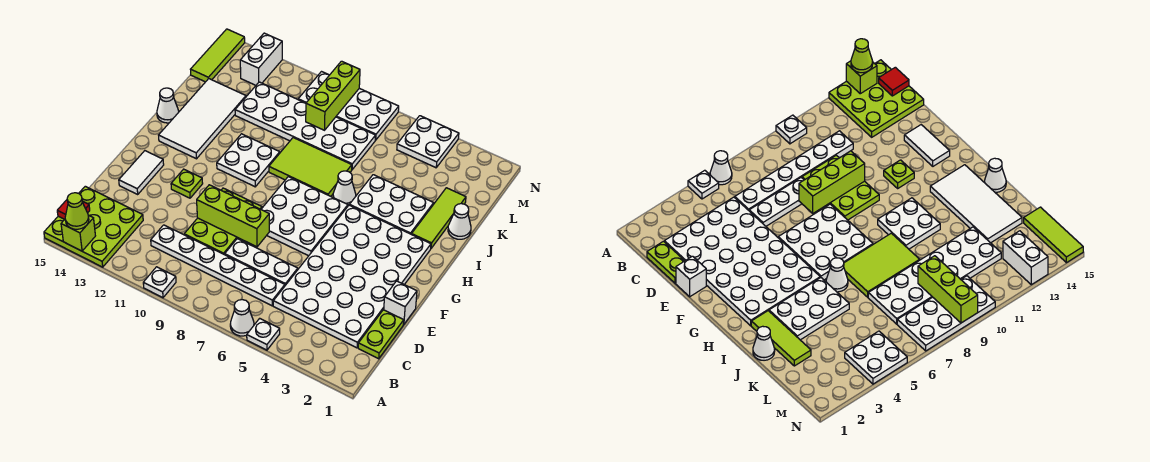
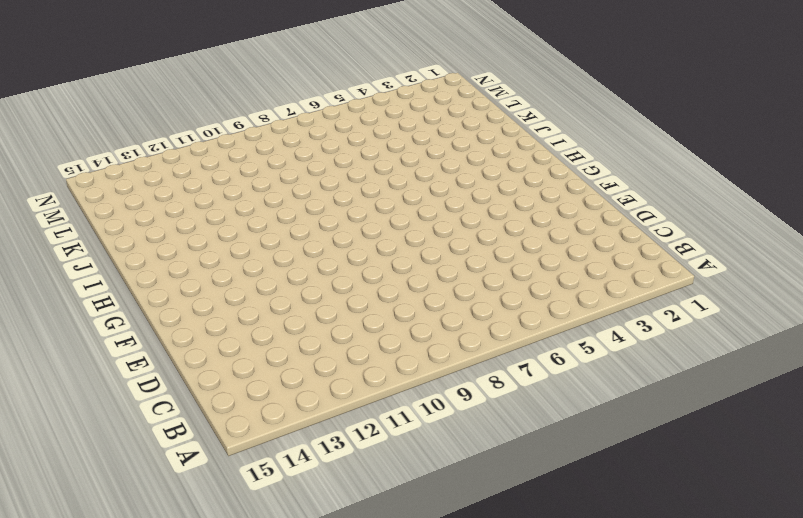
none -> white 1x1 plate [247,318,280,350]
none -> white 1x1 cone [230,300,254,336]
none -> white 1x1 plate [143,267,176,298]
none -> lime 3x3 plate [44,186,143,267]

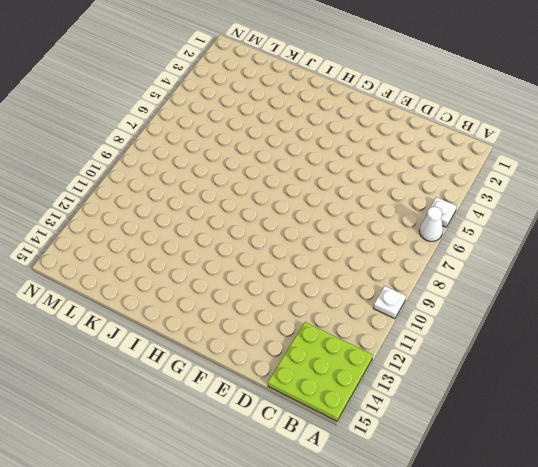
none -> lime 1x2 plate [358,310,404,359]
none -> white 4x6 plate [273,205,431,348]
none -> white 1x6 plate [151,225,285,306]
none -> white 1x3 plate [225,239,298,285]

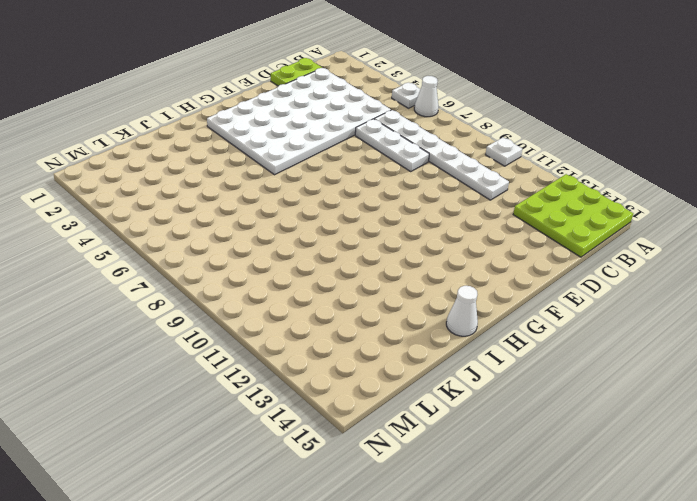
none -> lime 2x3 plate [184,188,262,255]
none -> white 1x1 brick [384,281,417,324]
none -> white 1x2 tile [119,151,164,194]
none -> white 3x3 plate [261,177,348,256]

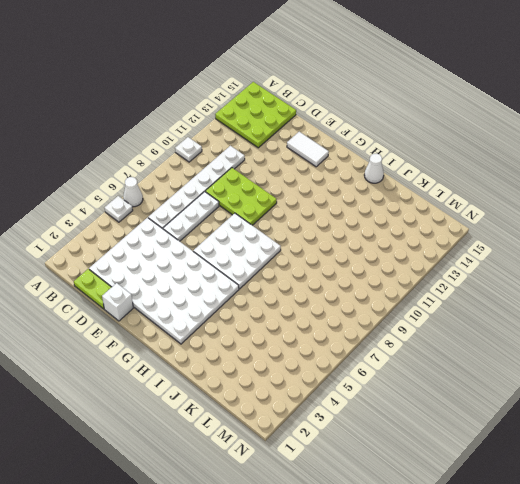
none -> lime 1x1 plate [171,169,203,198]
none -> white 2x2 plate [217,134,280,187]
none -> white 2x4 tile [159,79,246,159]
none -> lime 1x3 tile [412,188,466,248]

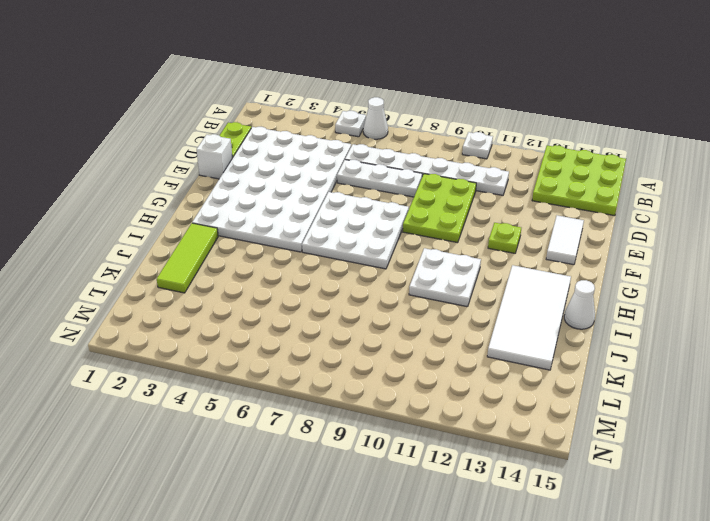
none -> white 2x3 plate [349,175,434,234]
none -> white 1x1 cone [333,171,356,206]
none -> lime 2x3 tile [269,138,352,196]
none -> white 1x1 cone [448,204,471,239]

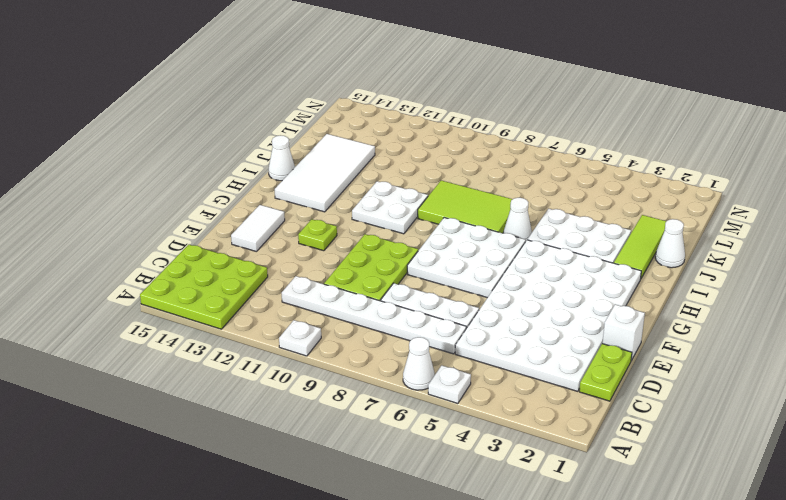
none -> white 2x6 plate [235,82,376,169]
none -> lime 1x3 tile [190,29,245,82]
none -> white 2x2 plate [397,116,459,168]
none -> white 2x4 plate [298,72,399,140]

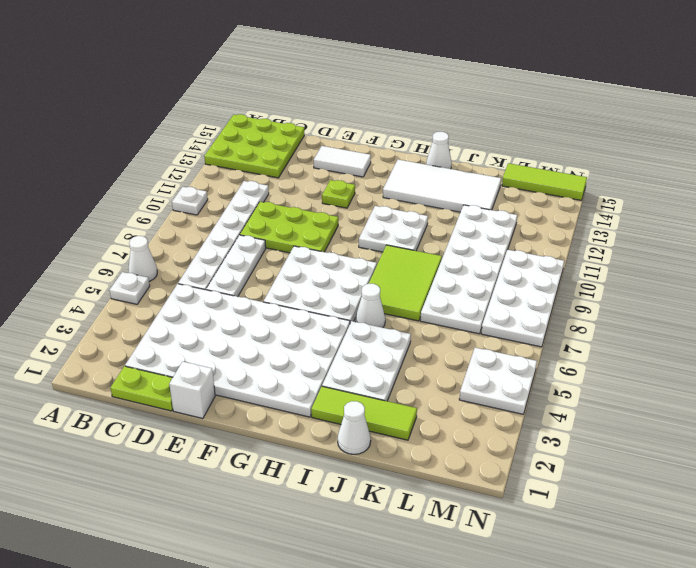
none -> white 1x2 brick [240,33,282,85]
none -> lime 1x1 brick [61,215,95,251]
none -> red 1x1 tile [57,200,90,219]
none -> lime 1x3 brick [197,185,269,247]

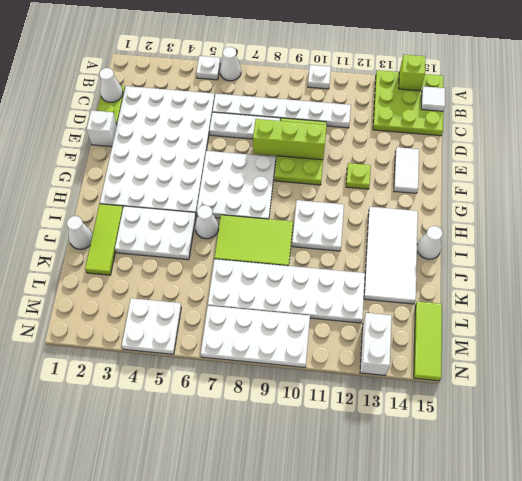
white 1x1 tile [421,86,445,111] -> red 1x1 tile [57,200,90,219]
white 1x1 cone [100,68,123,102] -> none
none -> lime 1x3 brick [306,61,360,130]
none -> lime 1x1 cone [65,193,89,229]

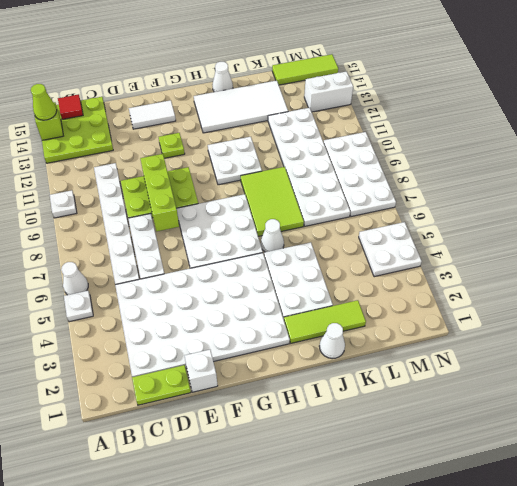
none -> lime 1x3 brick [306,61,360,130]

